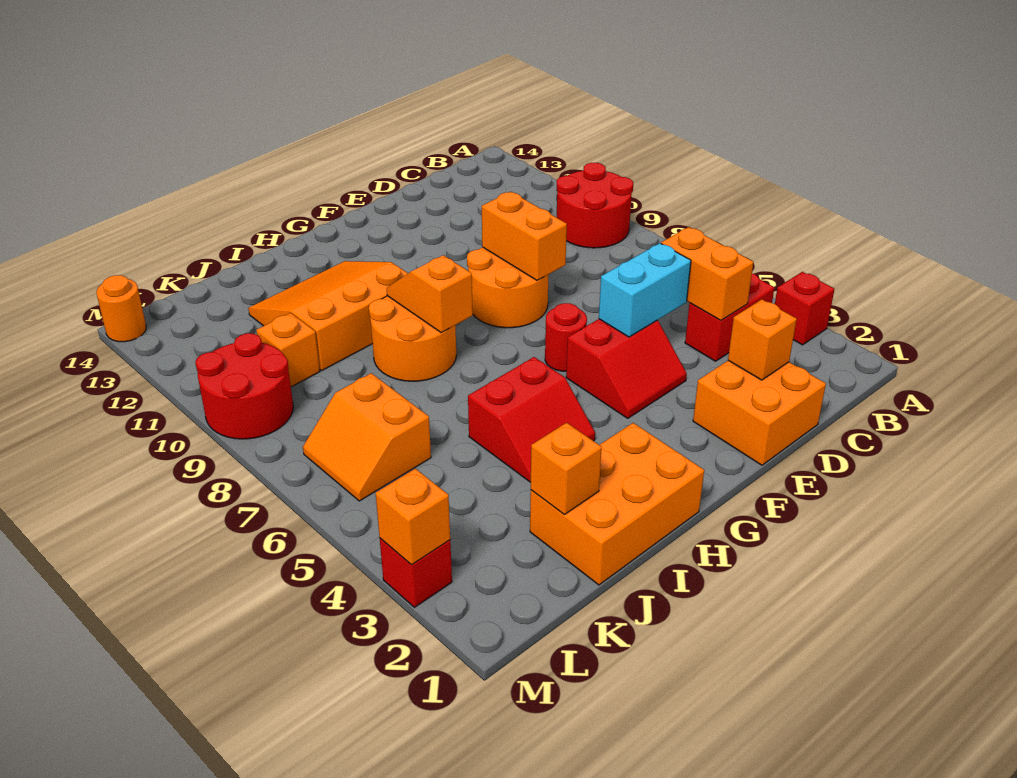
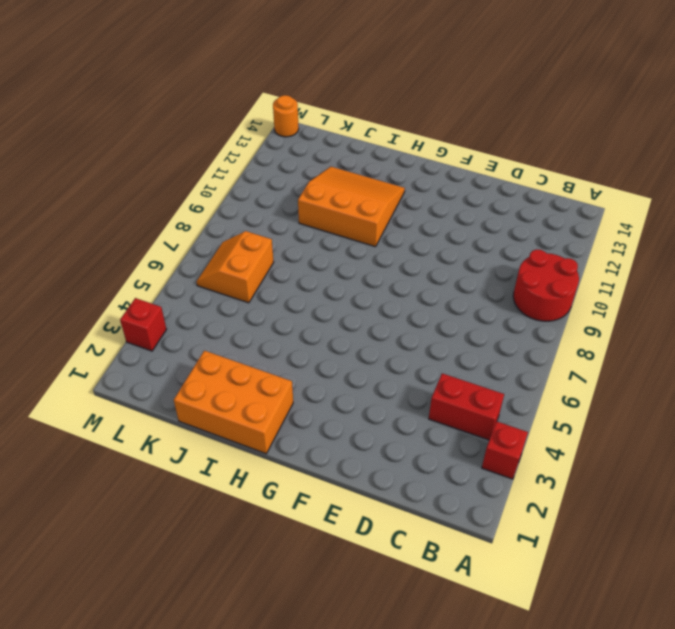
none -> orange 2x2 brick [693,361,826,465]
none -> red 2x2 slope [566,319,687,418]
none -> orange 2x2 round brick [467,247,548,328]

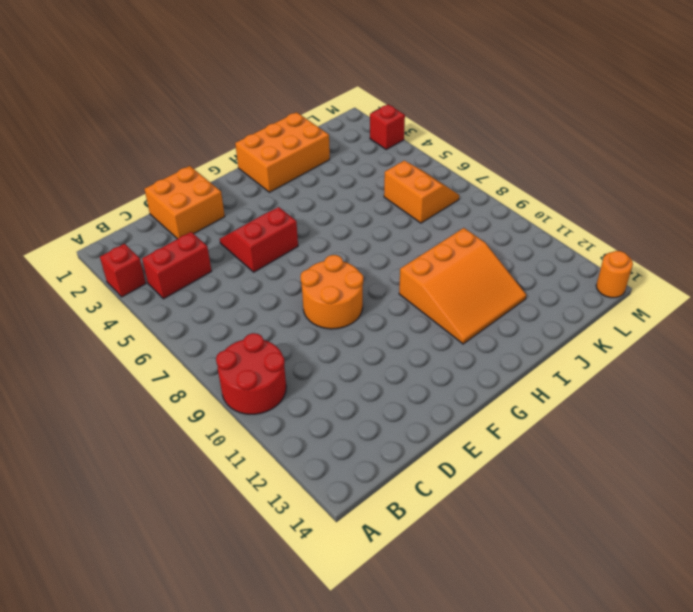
none -> red 1x1 round brick [545,303,587,371]
none -> red 2x2 slope [468,357,595,482]
none -> orange 2x2 round brick [369,296,456,381]

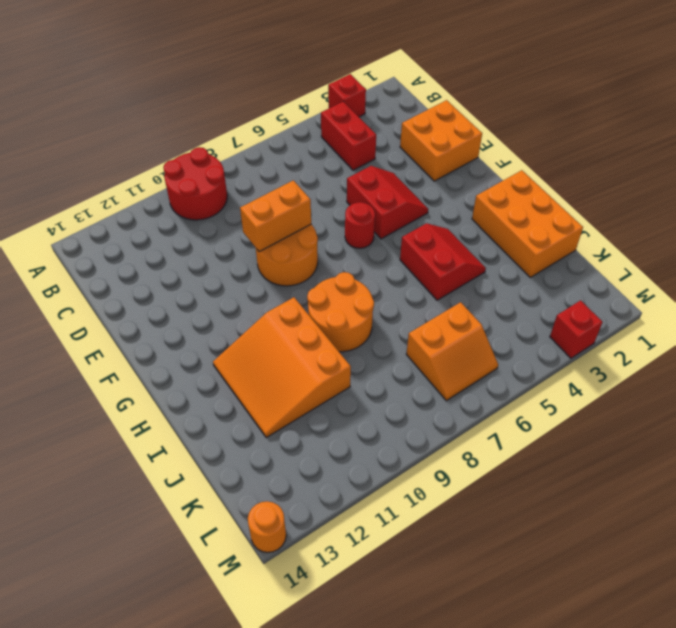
none -> orange 1x1 brick [256,313,320,387]
none -> red 2x2 round brick [195,333,293,439]
none -> orange 1x2 brick [661,227,753,321]

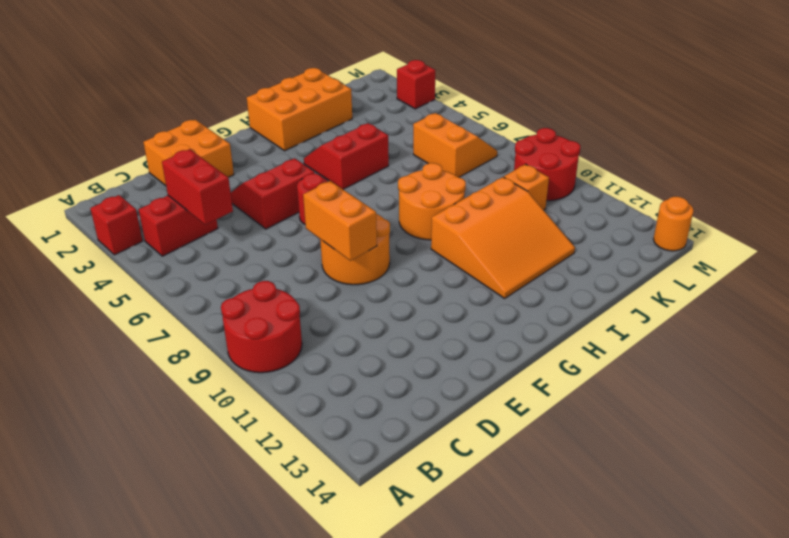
red 1x2 brick [162,149,233,225] -> orange 1x2 brick [661,227,753,321]
none -> orange 1x1 brick [728,299,797,380]
none -> cyan 1x2 brick [599,243,691,337]
none -> orange 1x2 slope [387,255,473,333]

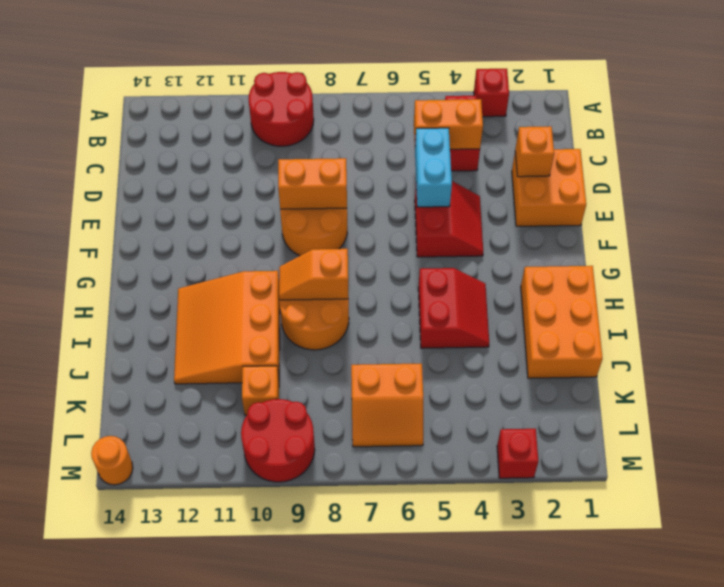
none -> red 1x1 round brick [545,303,587,371]
none -> orange 1x1 brick [531,423,602,514]
none -> orange 1x1 brick [376,469,450,565]

